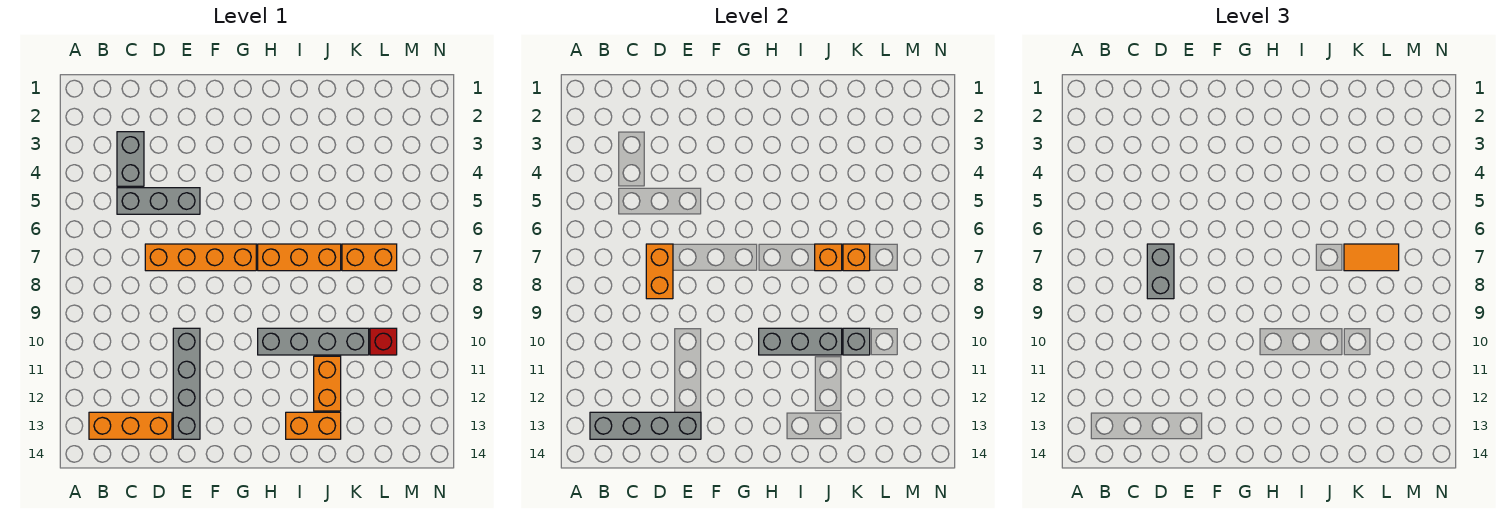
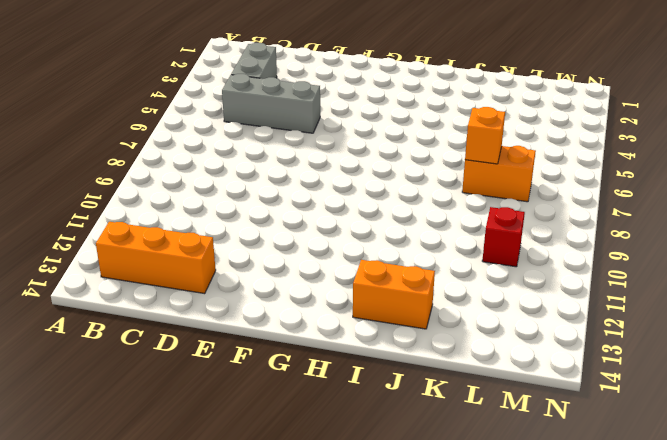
none -> orange 1x4 brick [145,244,256,271]
none -> grey 1x4 brick [173,328,200,439]
none -> orange 1x3 brick [258,244,341,271]

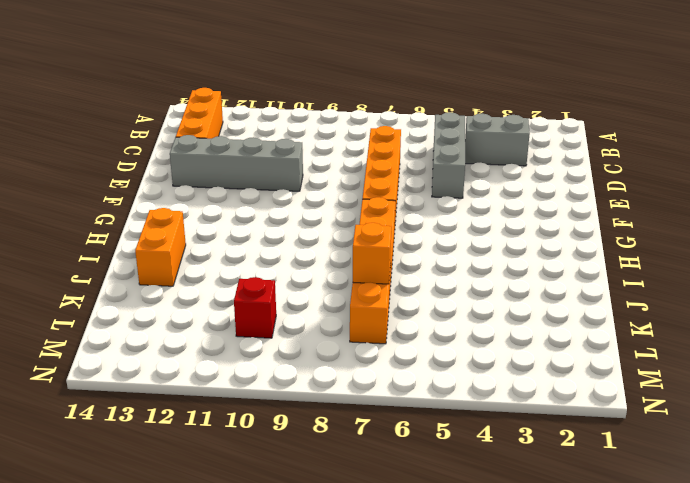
none -> grey 1x4 brick [258,328,369,355]
none -> orange 1x2 brick [314,356,341,411]
none -> grey 1x4 brick [590,412,701,439]

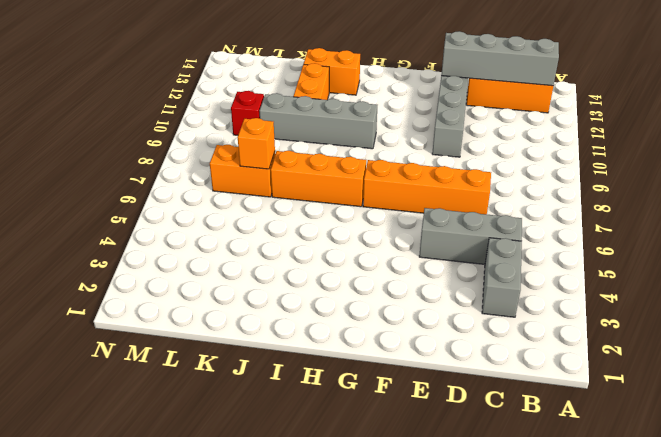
none -> orange 1x2 brick [646,244,673,299]
none -> grey 1x3 brick [759,328,842,355]
none -> orange 1x1 brick [815,244,842,271]

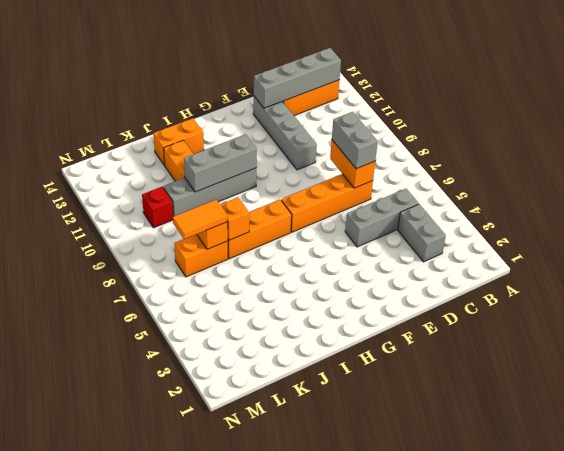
none -> grey 1x1 brick [843,328,870,355]

